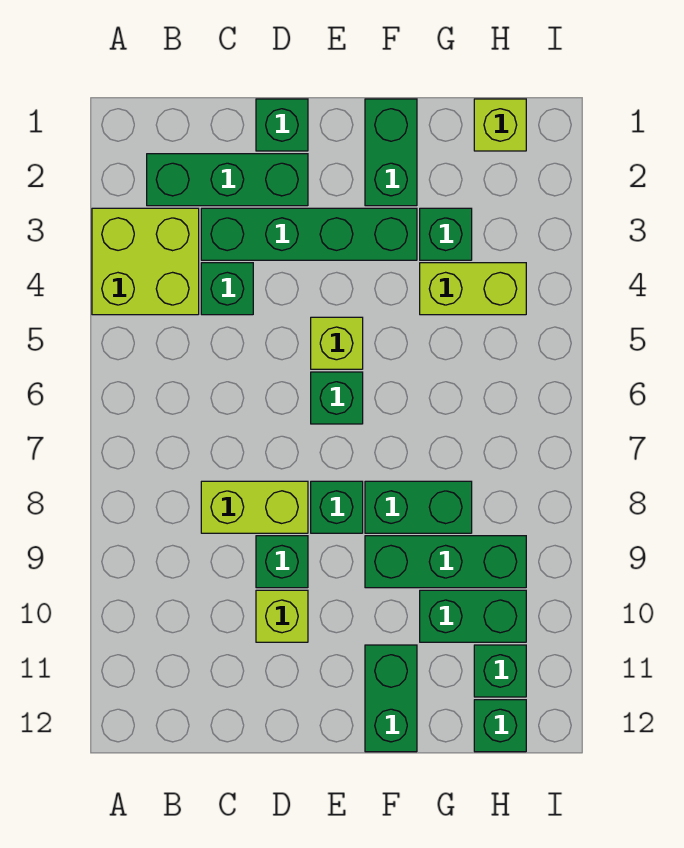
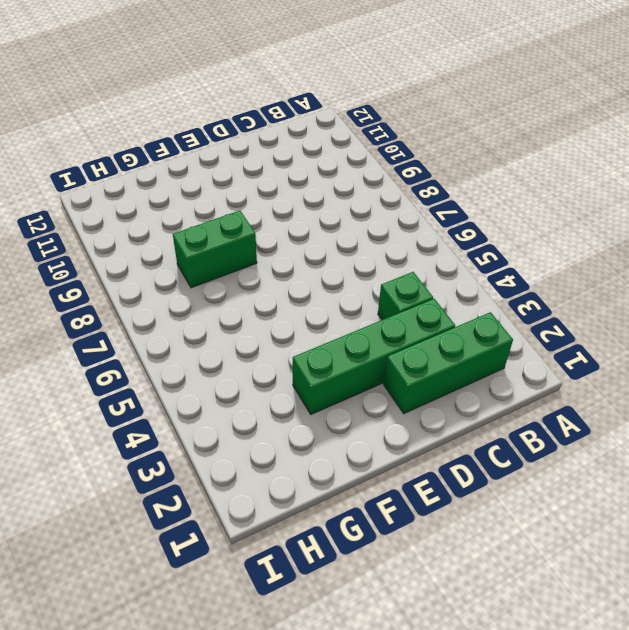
none -> lime 2x2 brick [92,208,199,315]
none -> lime 1x2 brick [201,481,308,533]
none -> green 1x1 brick [256,99,308,151]

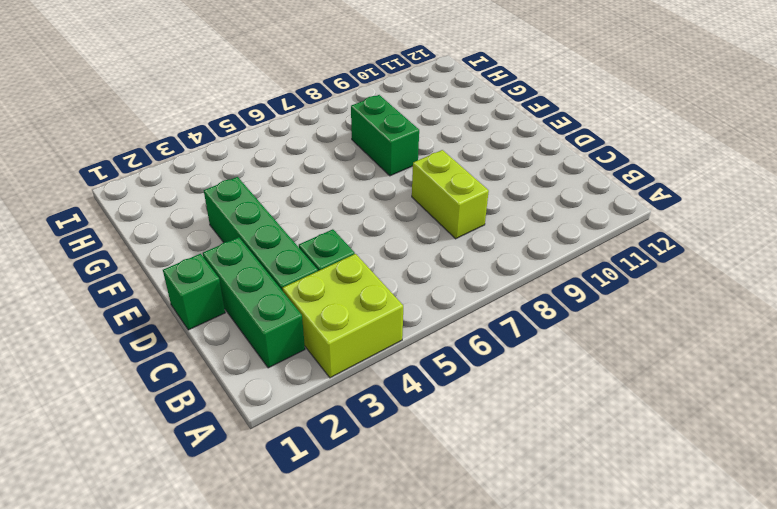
none -> green 1x1 brick [256,536,308,588]
none -> lime 1x1 brick [256,590,308,642]
none -> lime 1x1 brick [311,317,363,369]

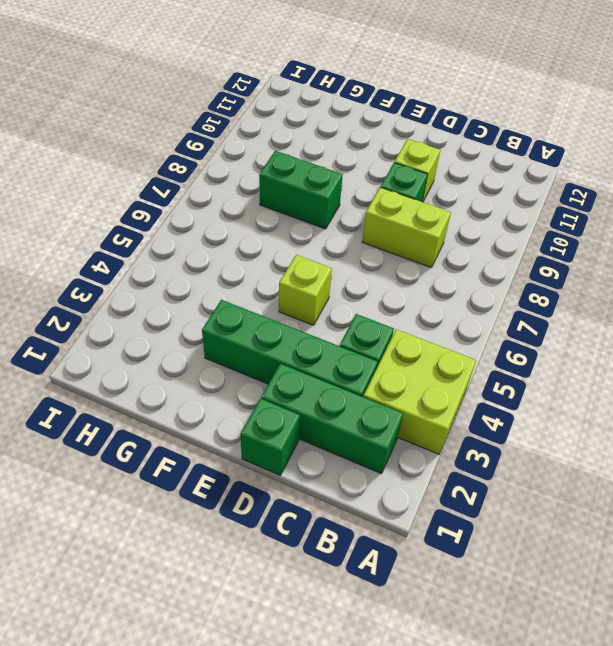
none -> green 1x1 brick [311,372,363,424]
none -> green 1x1 brick [311,481,363,533]
none -> green 1x2 brick [365,99,417,206]

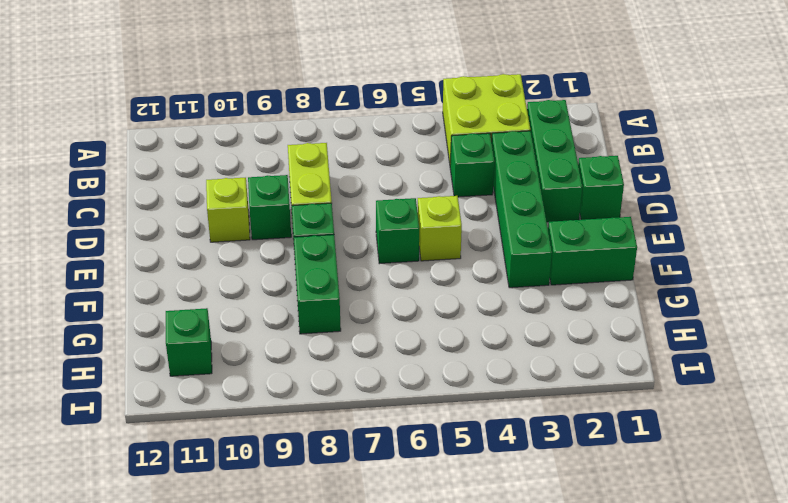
none -> green 1x3 brick [365,536,526,588]
none -> green 1x2 brick [365,645,417,752]
none -> green 1x1 brick [420,208,472,260]

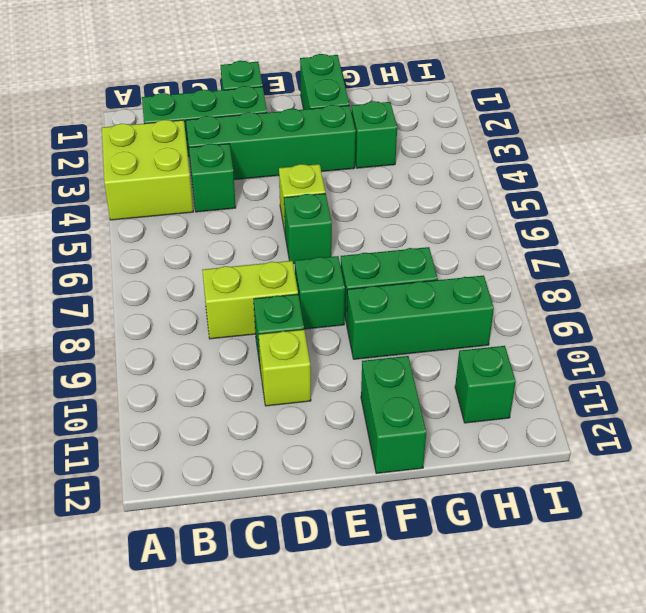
none -> lime 1x2 brick [420,263,526,315]
none -> green 1x2 brick [420,590,526,642]
none -> lime 1x1 brick [474,99,526,151]

